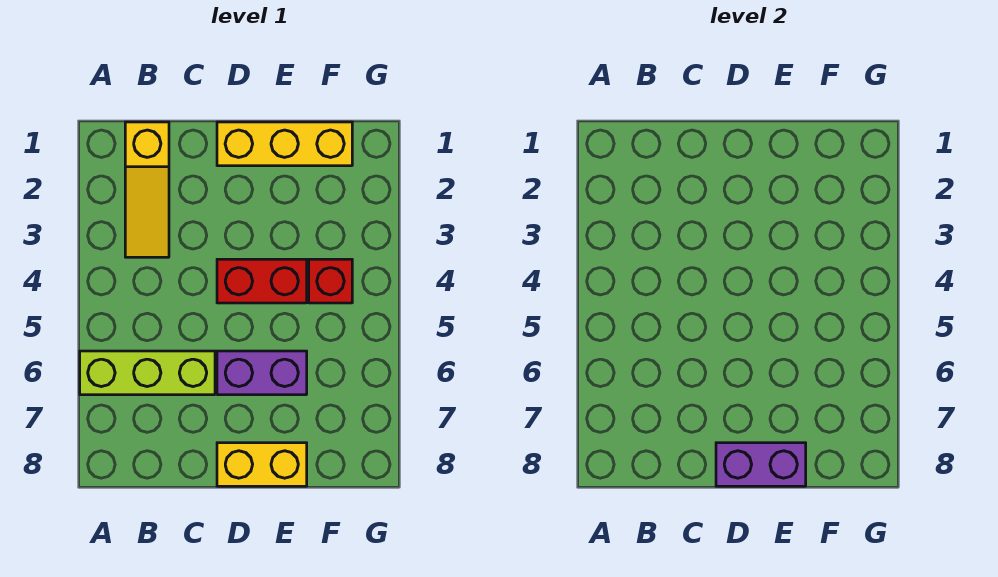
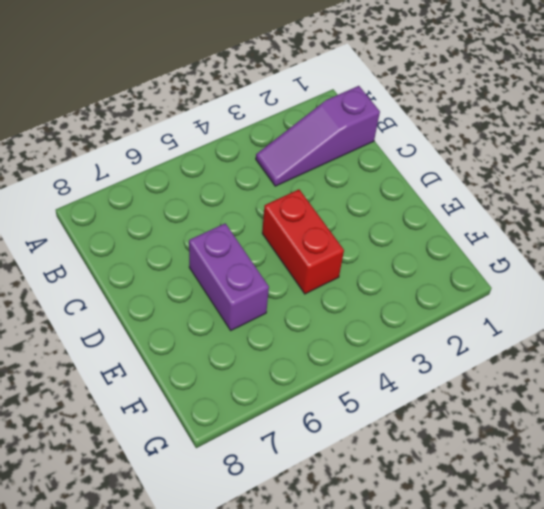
purple 1x3 slope [256,86,380,186] -> yellow 1x3 slope [125,122,169,257]
none -> lime 1x3 brick [80,351,215,395]
none -> yellow 1x3 brick [217,122,352,166]

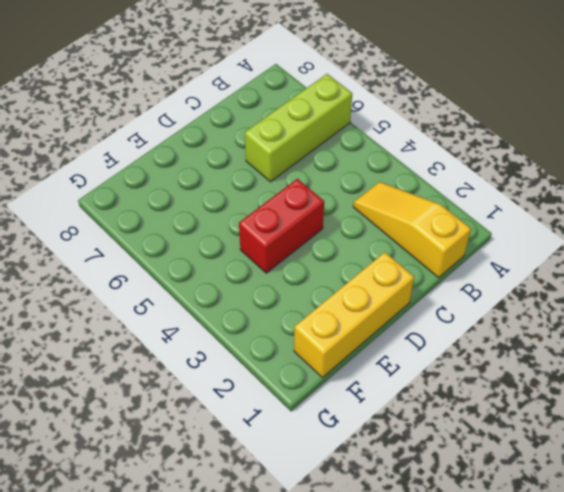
none -> purple 1x2 brick [217,351,307,395]
none -> yellow 1x2 brick [217,443,307,486]

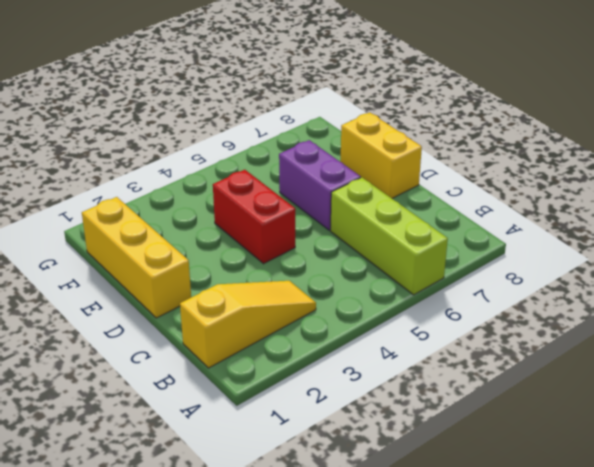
none -> red 1x1 brick [309,259,352,303]
none -> purple 1x2 brick [716,443,806,486]

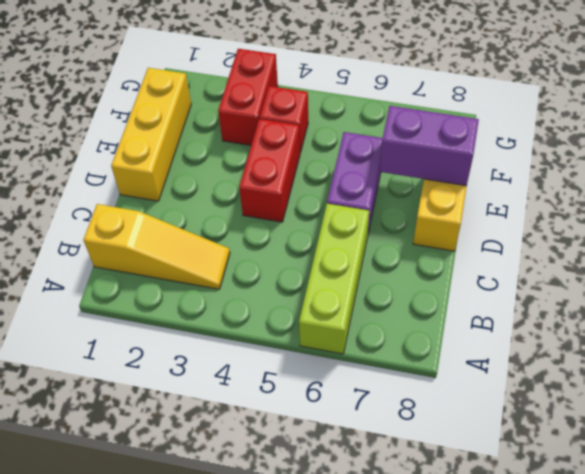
purple 1x2 brick [380,106,479,186] -> purple 1x2 brick turned to [716,443,806,486]
red 1x2 brick [218,49,278,145] -> none

